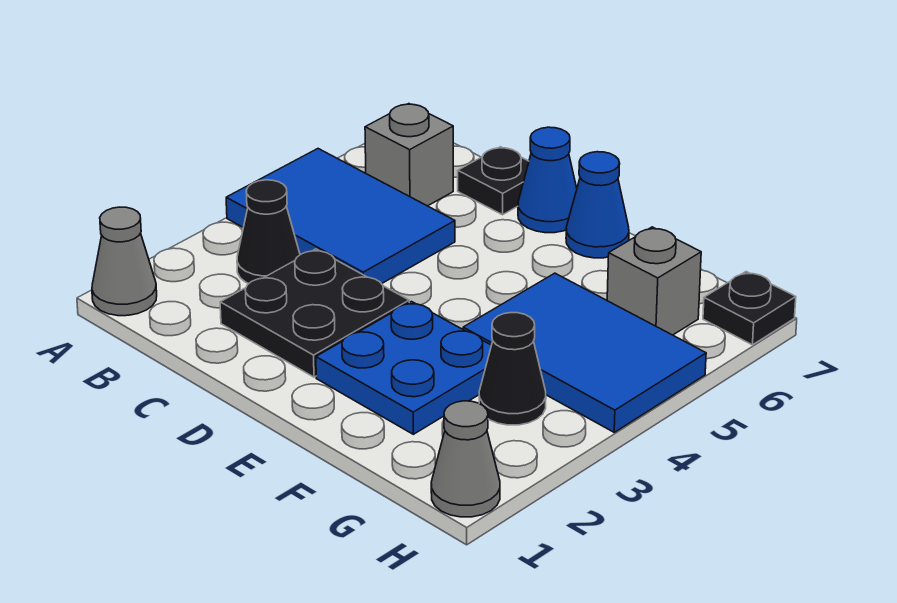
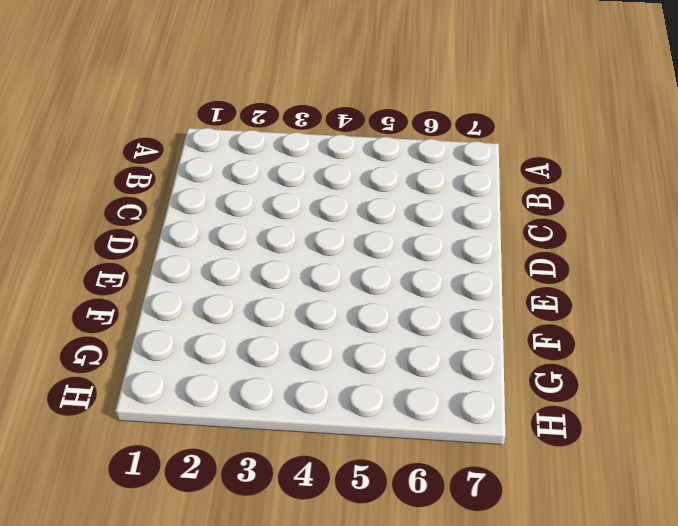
none -> grey 1x1 cone [92,207,157,316]
none -> blue 2x3 tile [226,149,455,284]
none -> black 1x1 cone [237,180,300,284]

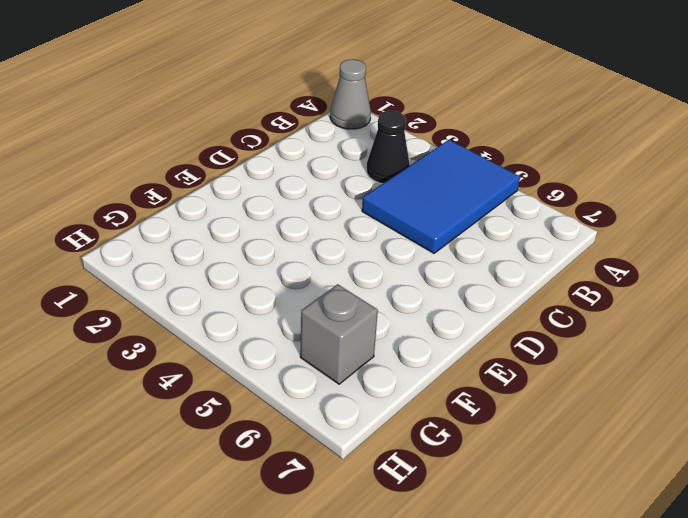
none -> grey 1x1 brick [365,104,453,206]
none -> black 2x2 plate [220,249,409,377]
none -> black 1x1 plate [458,147,529,215]

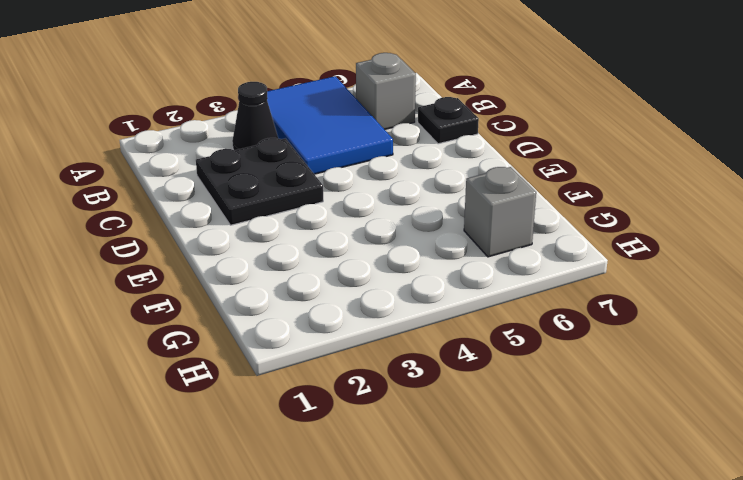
none -> grey 1x1 cone [92,207,157,316]
none -> blue 1x1 cone [518,127,577,233]
none -> blue 2x2 plate [316,302,491,434]

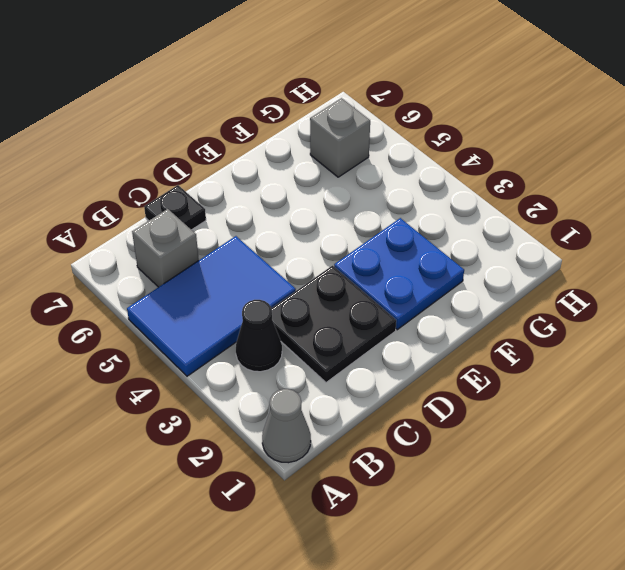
none -> blue 1x1 cone [518,127,577,233]
none -> blue 1x1 cone [566,152,629,258]
none -> blue 2x3 tile [463,273,706,432]

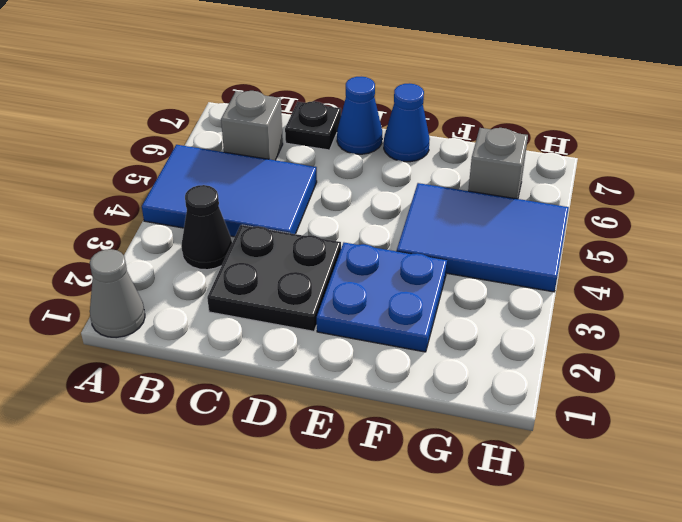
none -> black 1x1 cone [479,313,546,425]
none -> grey 1x1 cone [431,401,500,517]
none -> black 1x1 plate [703,272,796,345]

